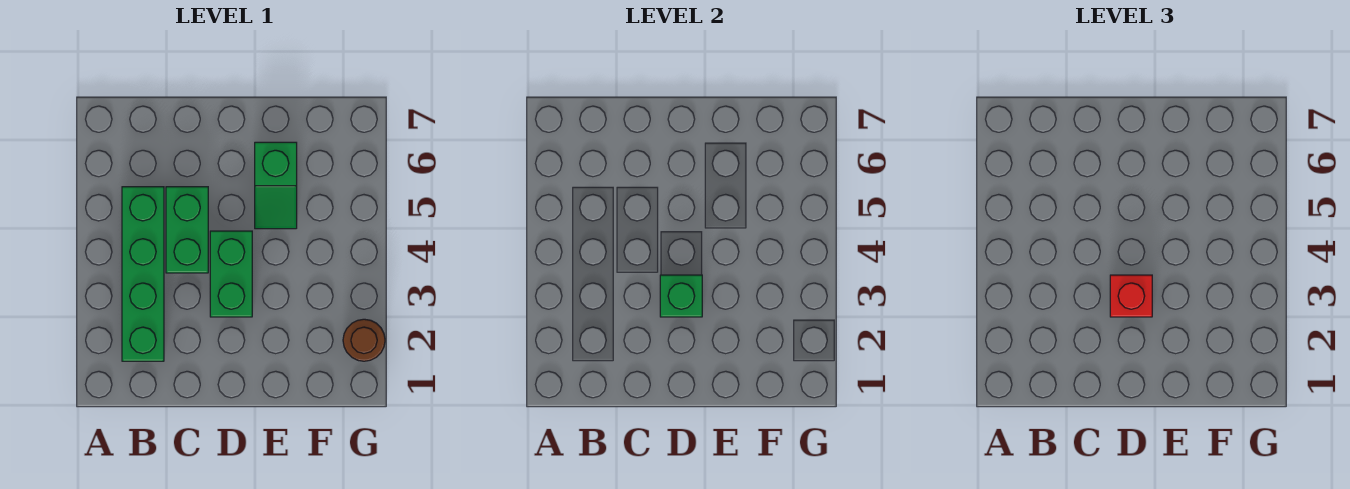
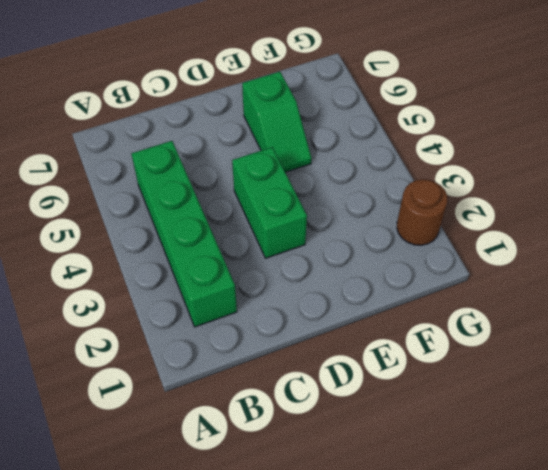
none -> green 1x2 brick [166,187,208,273]
none -> green 1x1 brick [660,275,702,317]

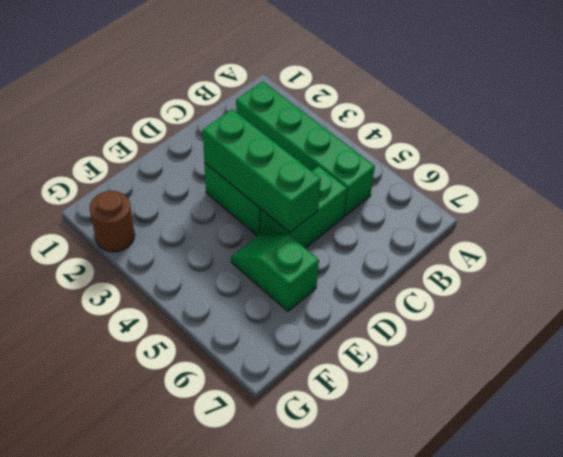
green 1x2 brick [261,166,347,248] -> green 1x2 brick turned to [166,187,208,273]
green 1x3 brick [203,109,321,233] -> green 1x1 brick [660,275,702,317]
none -> red 1x1 brick [1110,275,1152,317]

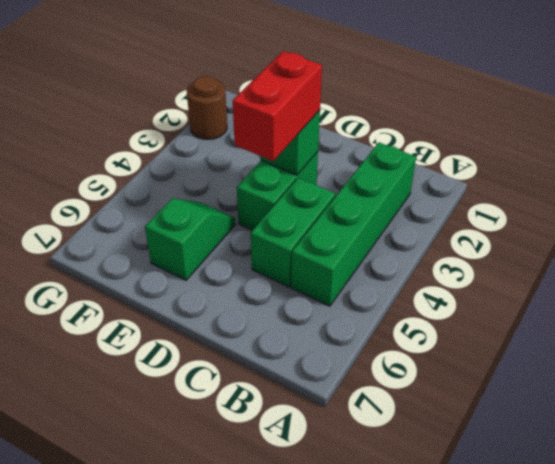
red 1x2 brick [232,51,322,161] -> red 1x1 brick [1110,275,1152,317]

